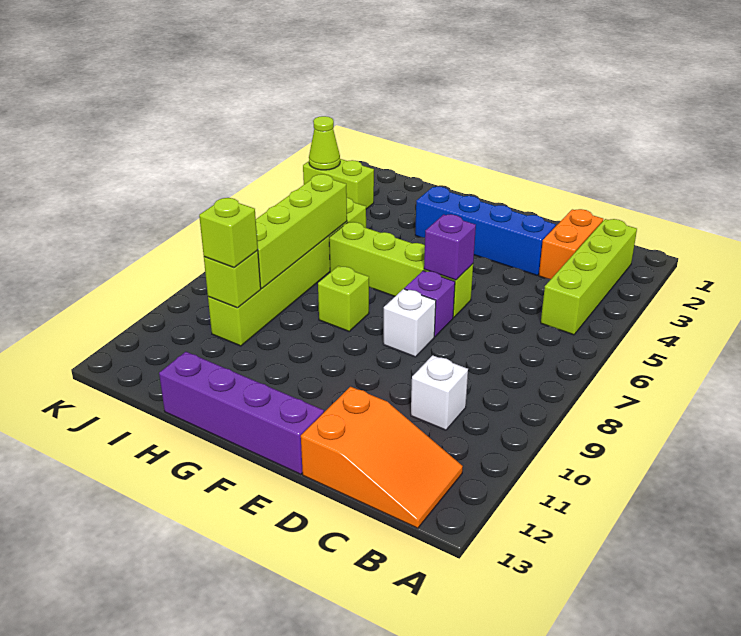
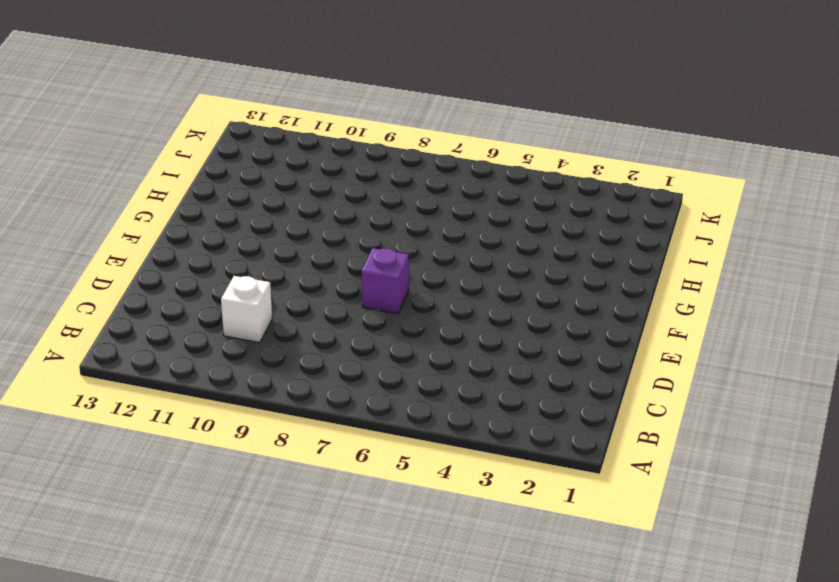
none -> lime 1x4 brick [541,219,637,335]
none -> orange 2x3 slope [301,387,463,528]
none -> orange 1x2 brick [539,209,603,279]

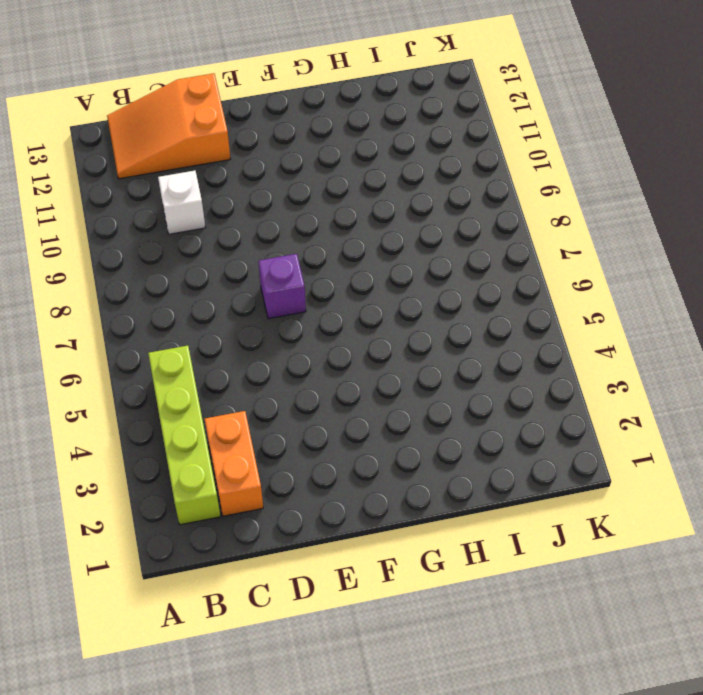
none -> blue 1x4 brick [415,187,556,275]
none -> lime 1x4 brick [329,222,473,318]
none -> white 1x1 brick [383,289,436,357]

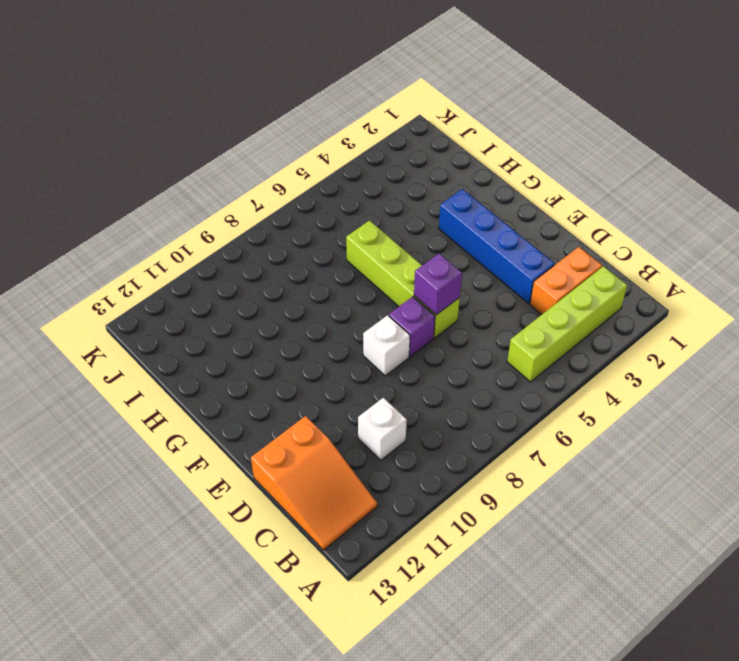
none -> purple 1x4 brick [159,352,324,474]
none -> lime 1x1 brick [318,266,369,331]
none -> lime 1x6 brick [208,198,366,346]

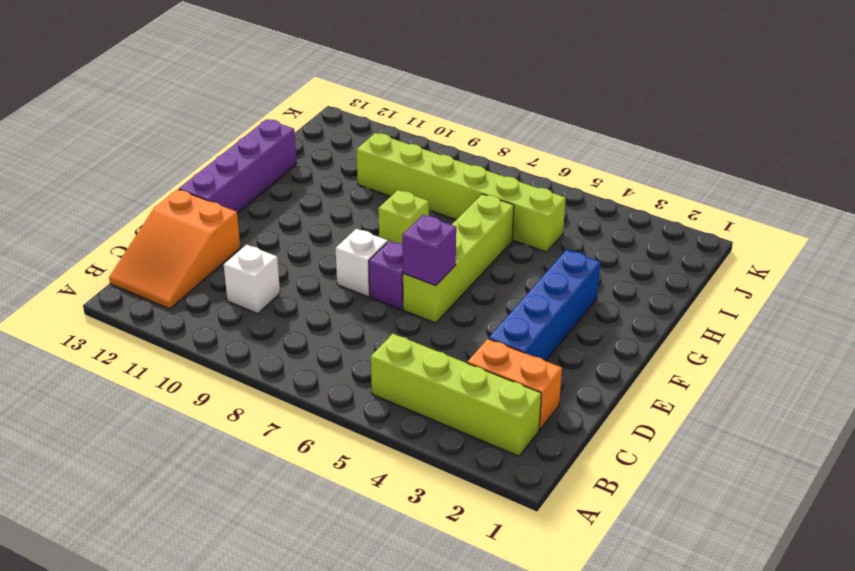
none -> lime 1x2 brick [303,159,374,209]
none -> lime 1x4 brick [256,174,347,289]
none -> lime 1x1 brick [204,250,261,308]

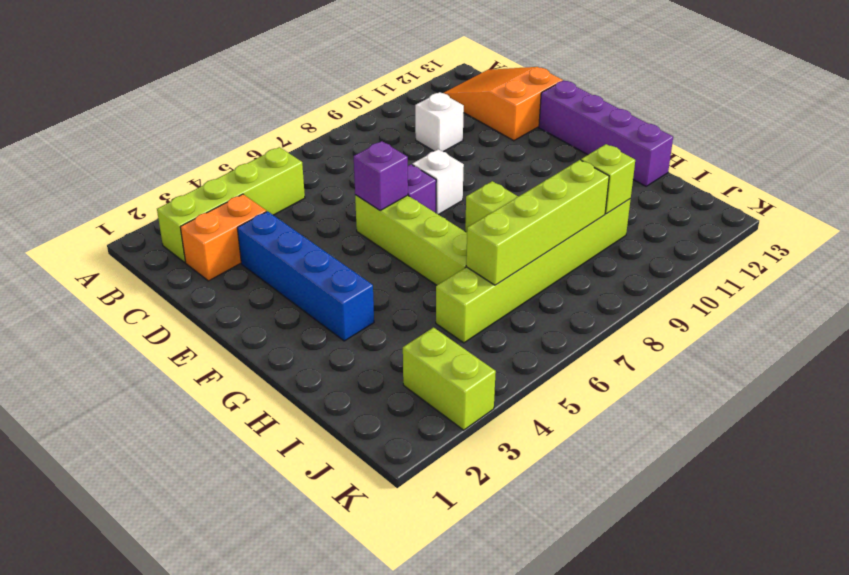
none -> lime 1x1 cone [309,116,340,170]
none -> lime 1x1 brick [199,198,258,268]

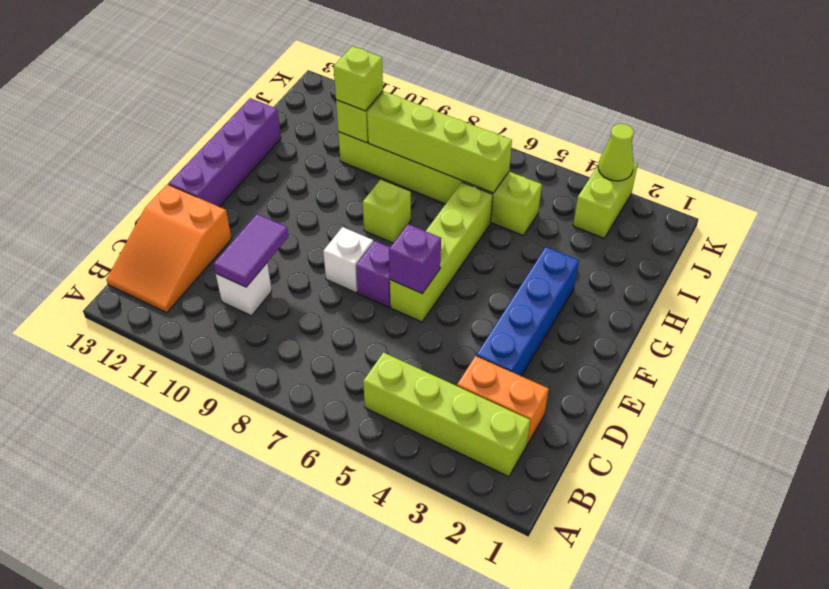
purple 1x2 tile [214,214,288,287] -> none

